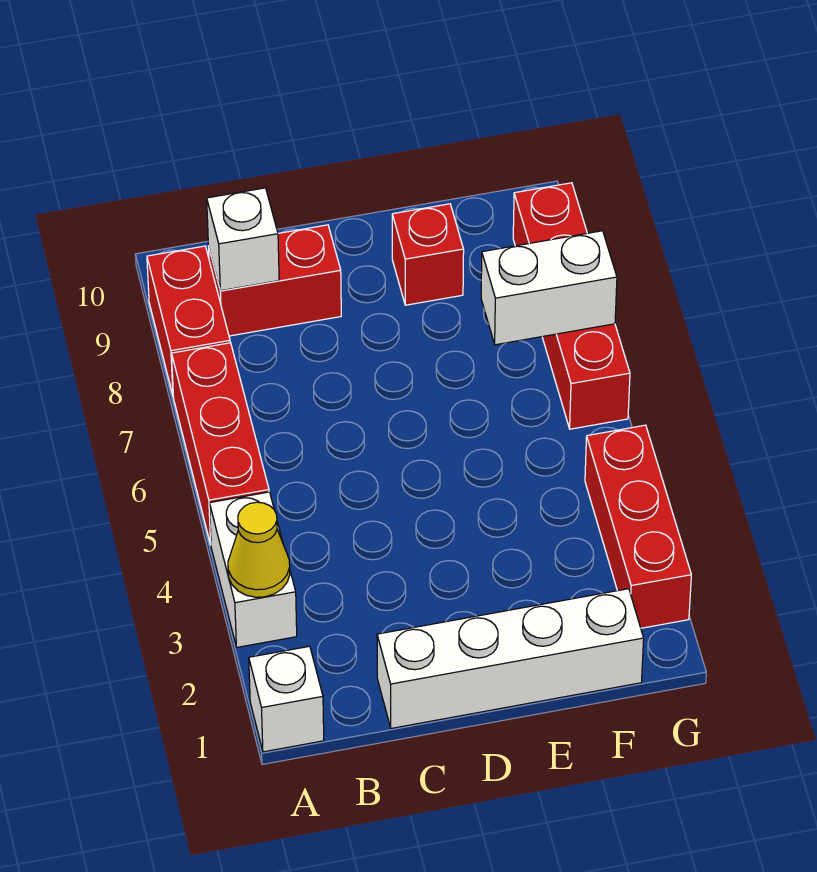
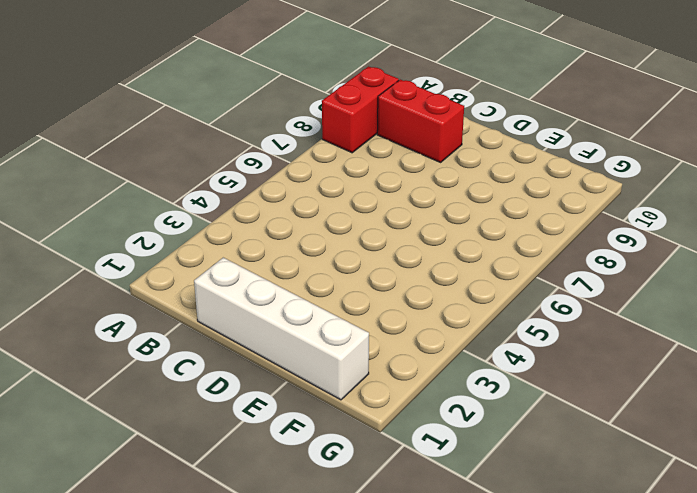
none -> white 1x1 brick [249,646,324,752]
none -> white 1x2 brick [210,492,297,647]
none -> red 1x3 brick [172,343,269,545]

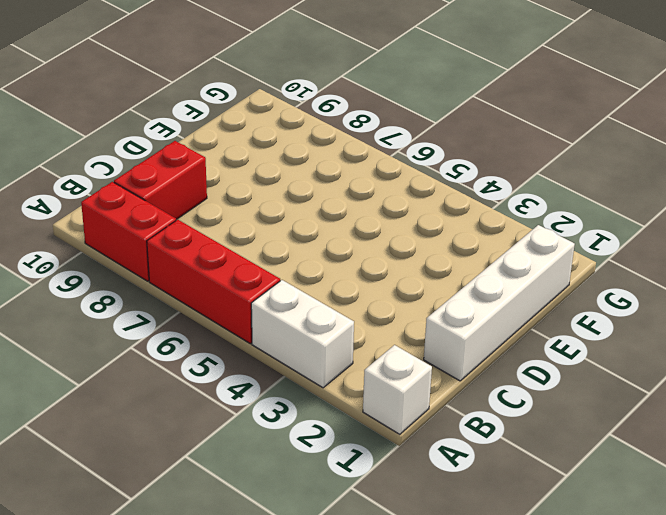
none -> red 1x1 brick [392,204,464,305]
none -> red 1x3 brick [585,425,691,628]
none -> red 1x4 brick [513,183,630,429]

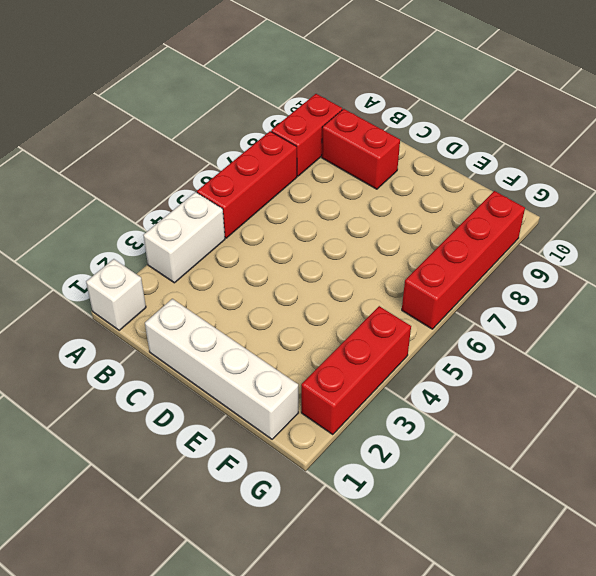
none -> red 1x1 brick [392,204,464,305]
none -> yellow 1x1 cone [228,502,290,597]
none -> white 1x1 brick [207,188,279,291]

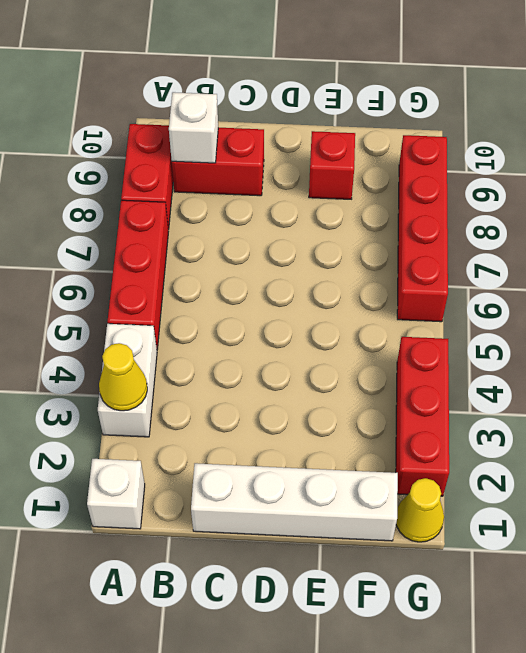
yellow 1x1 cone [396,478,444,542] -> none
none -> white 1x2 brick [481,231,617,345]

